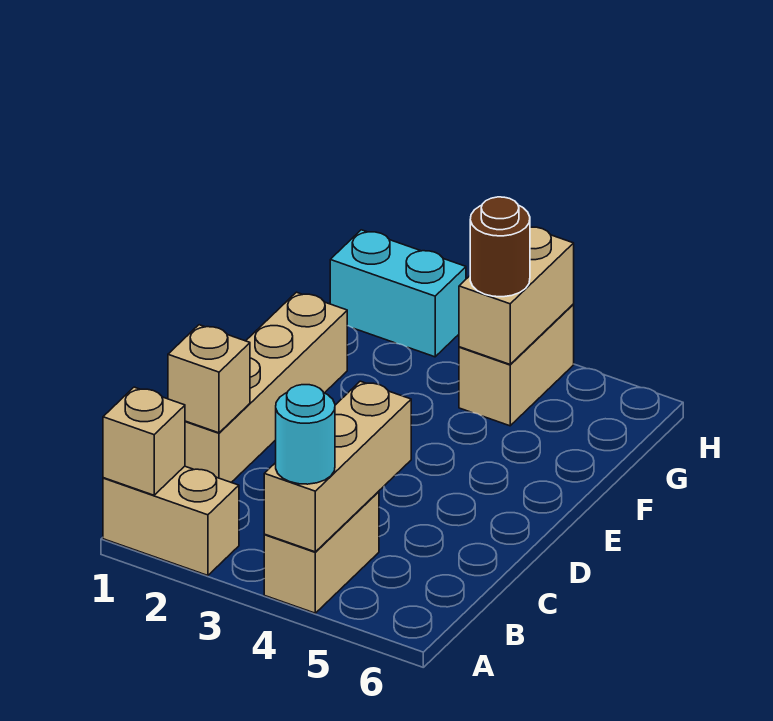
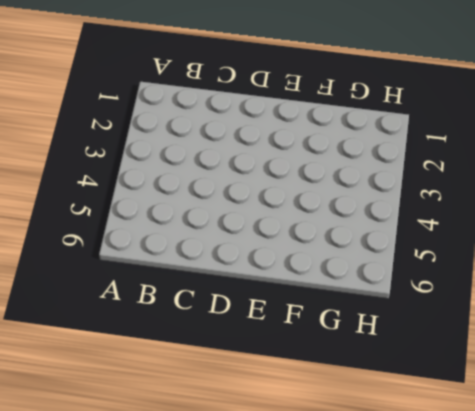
none -> tan 1x2 brick [103,466,239,576]
none -> tan 1x2 brick [264,492,379,613]

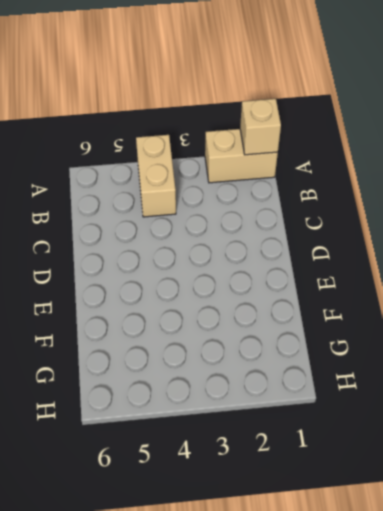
none -> tan 1x4 brick [185,292,347,482]
none -> tan 1x2 brick [459,305,574,426]

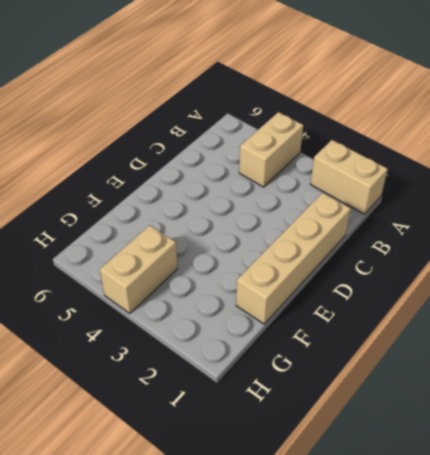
none -> cyan 1x2 brick [330,230,466,357]
none -> tan 1x1 brick [103,387,185,495]

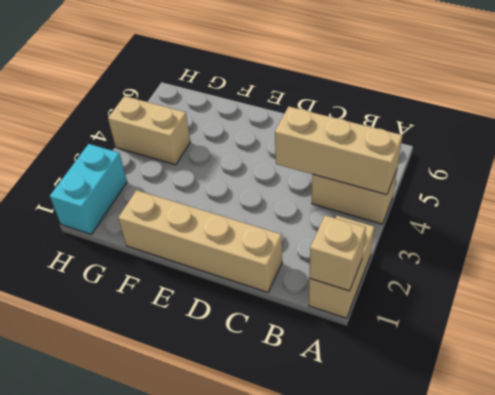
none -> tan 1x1 brick [168,325,250,433]
none -> tan 1x2 brick [459,227,574,364]

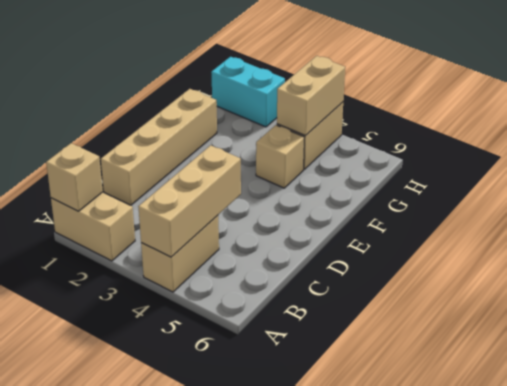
tan 1x1 brick [256,125,305,188] -> tan 1x1 brick moved to [168,325,250,433]
none -> cyan 1x1 round brick [276,385,335,484]
none -> brown 1x1 round brick [470,197,530,297]

